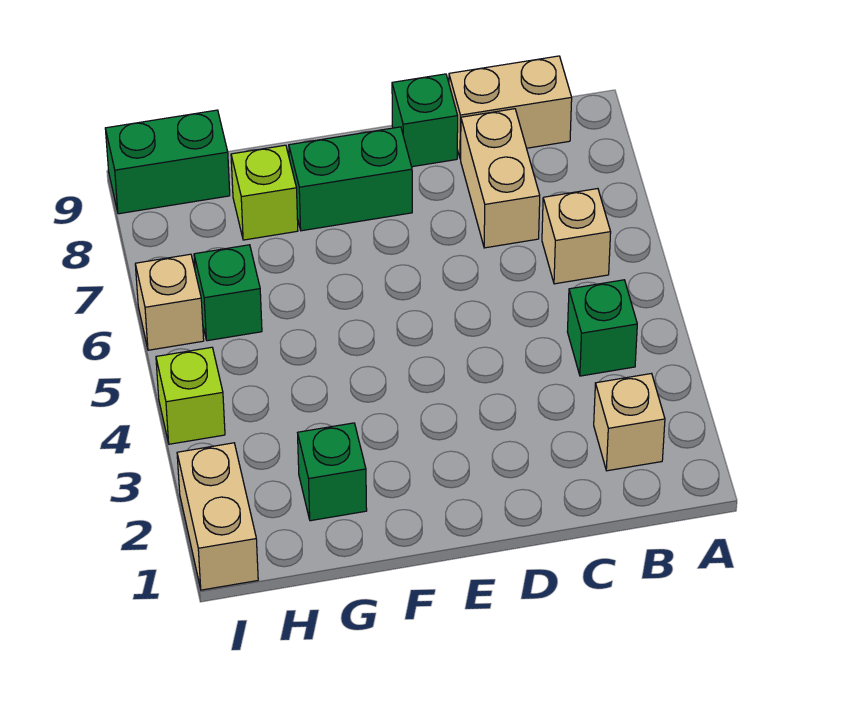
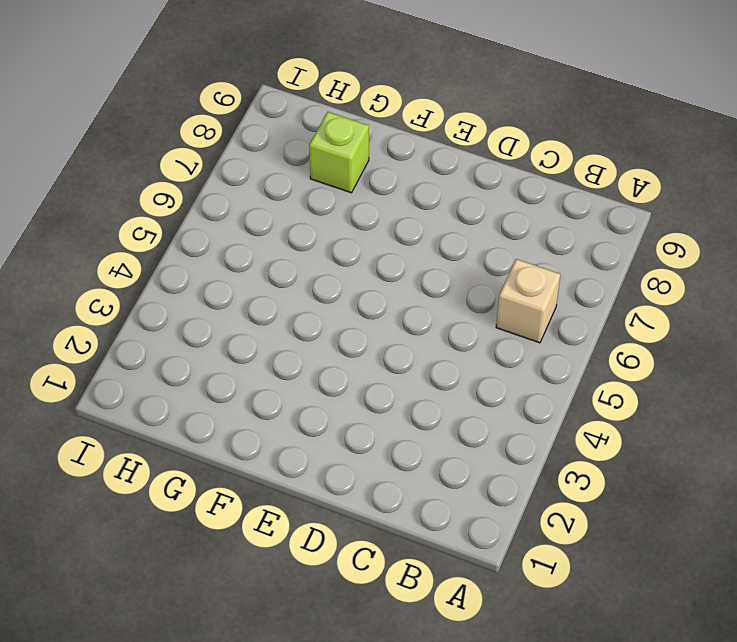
none -> tan 1x1 brick [594,374,665,471]
none -> green 1x1 brick [567,280,637,376]
none -> tan 1x2 brick [449,56,572,159]

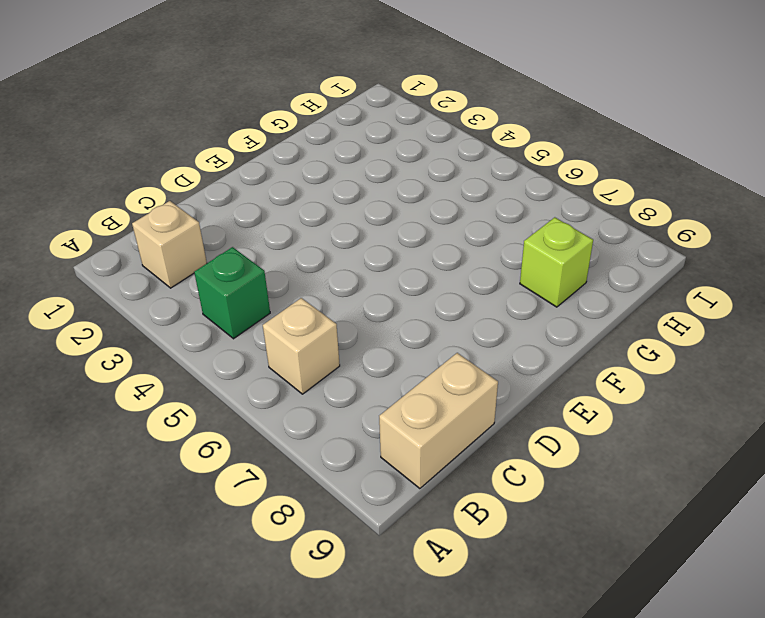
none -> tan 1x2 brick [461,109,540,248]
none -> green 1x1 brick [392,74,458,167]
none -> green 1x2 brick [289,127,412,231]

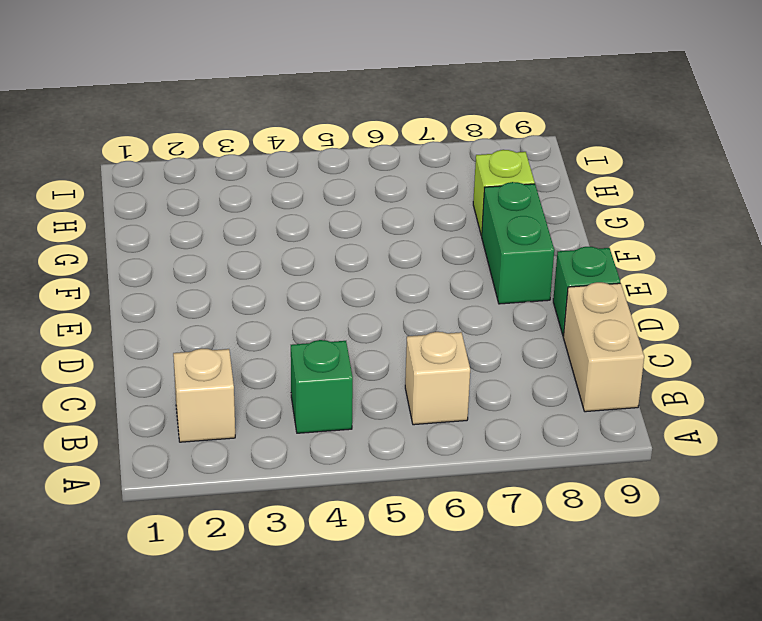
none -> tan 1x2 brick [461,109,540,248]
none -> green 1x1 brick [298,423,367,521]
none -> green 1x1 brick [194,245,262,341]

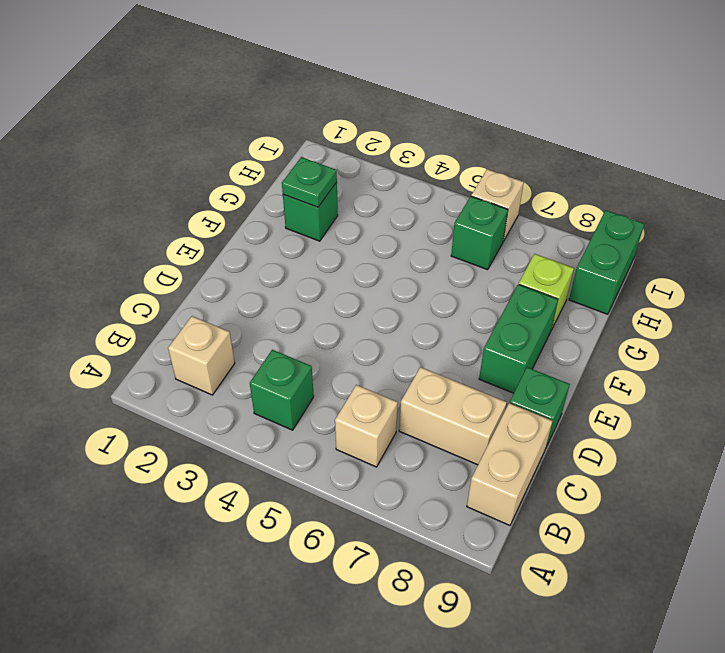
green 1x1 plate [282,157,337,207] -> none
none -> tan 1x2 brick [177,443,258,590]
none -> lime 1x1 brick [156,347,225,444]

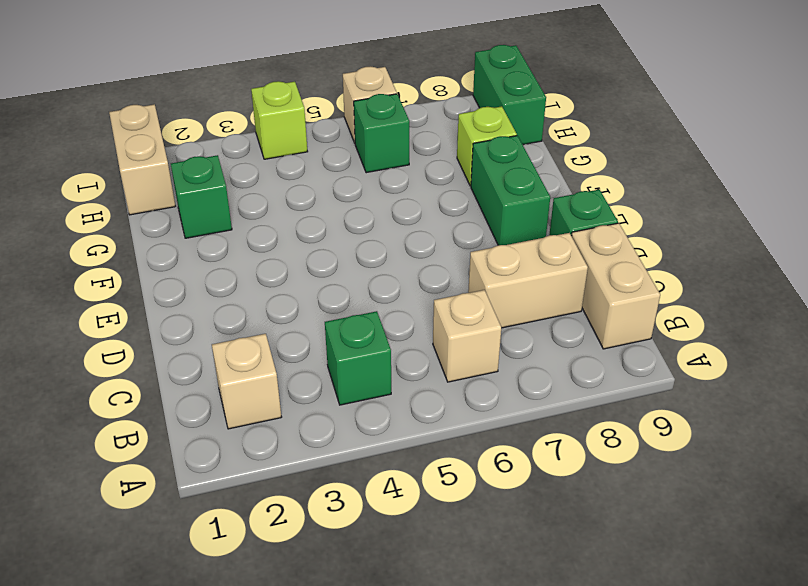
tan 1x2 brick [109,104,175,215] -> tan 1x2 brick turned to [177,443,258,590]

